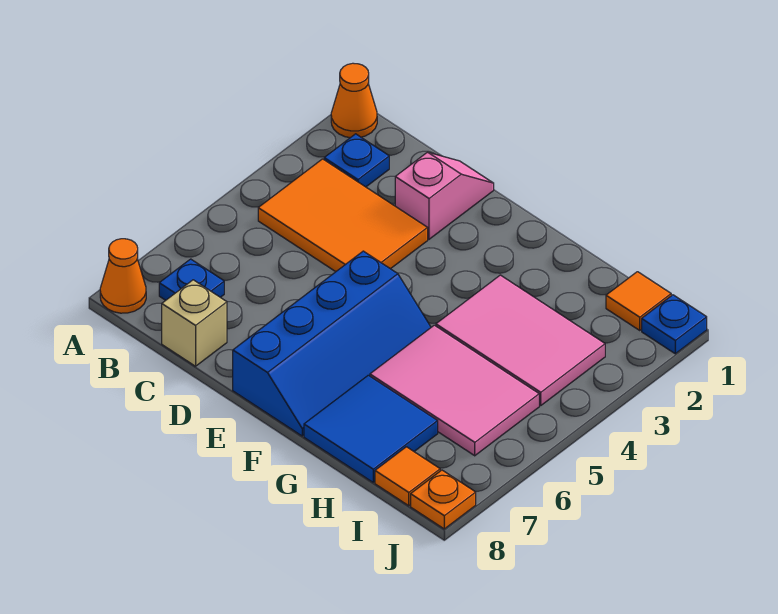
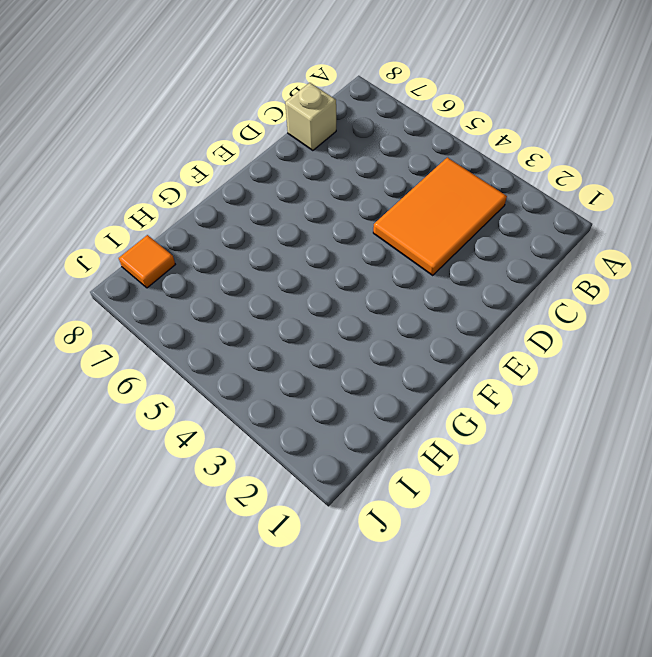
none -> orange 1x1 cone [331,63,377,138]
none -> orange 1x1 cone [100,239,146,313]
none -> blue 1x1 plate [324,134,389,187]

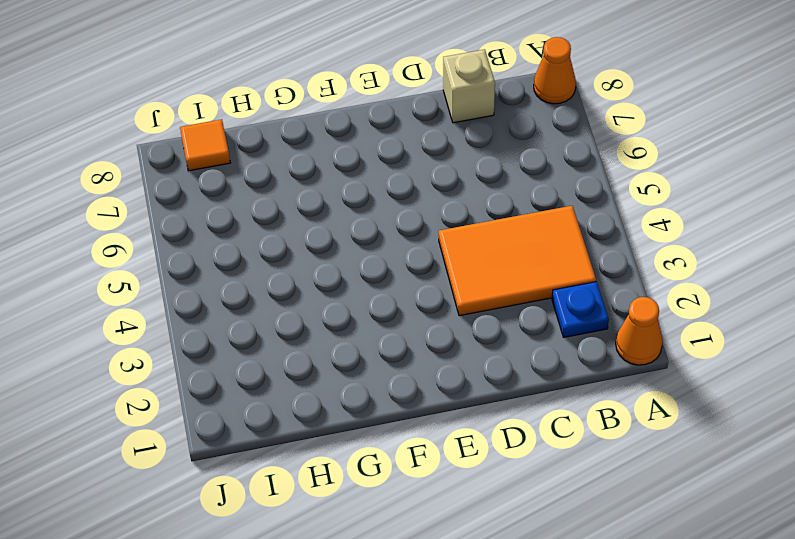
none -> blue 1x1 plate [159,259,224,300]
none -> pink 1x2 slope [395,152,494,239]
none -> blue 2x4 slope [233,251,431,436]

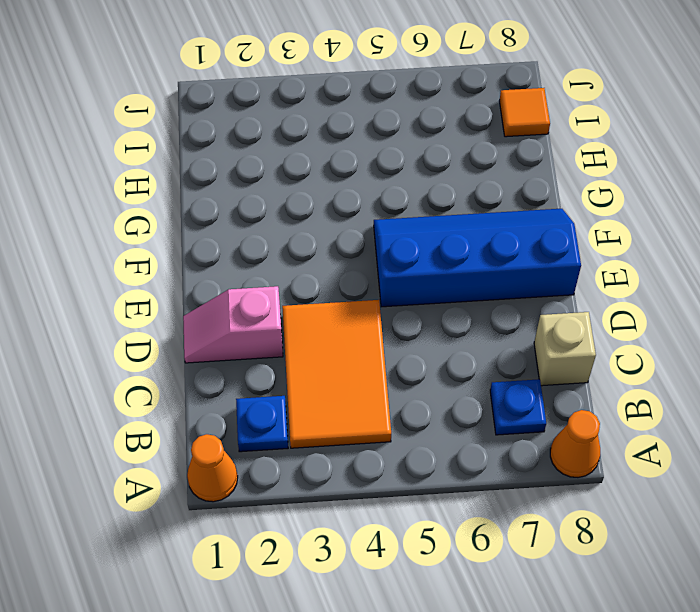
none -> pink 2x3 tile [436,275,605,405]
none -> pink 2x3 tile [370,325,539,456]
none -> blue 2x2 tile [304,375,438,482]

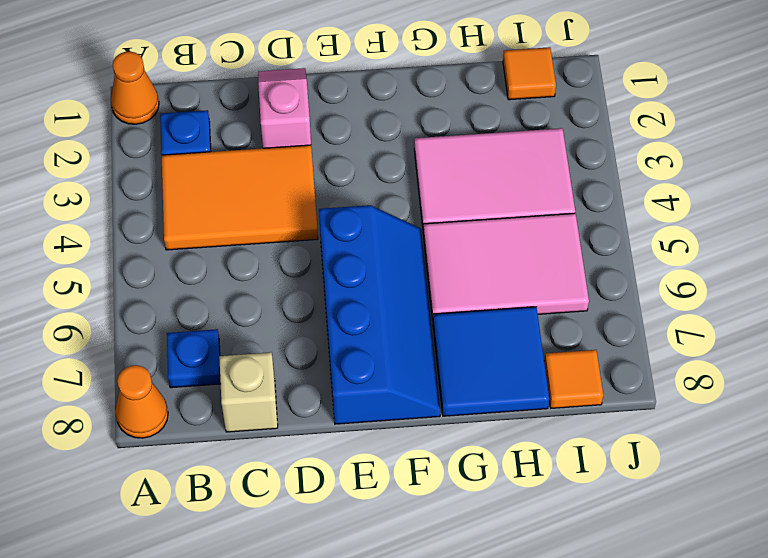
none -> blue 1x1 plate [642,295,707,354]
none -> orange 1x1 plate [411,470,476,529]

